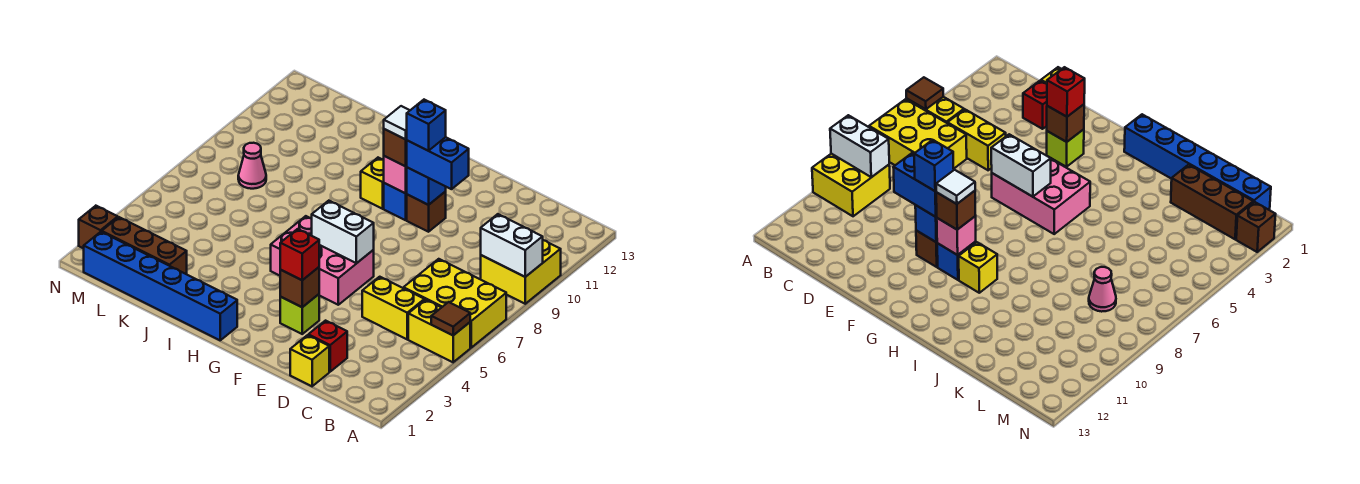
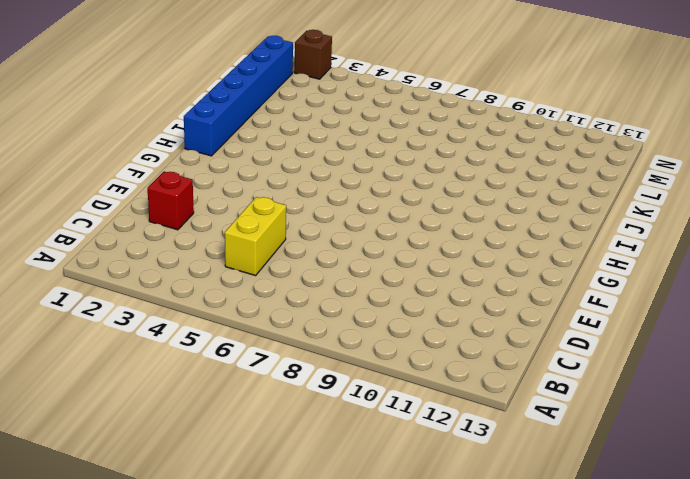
none -> yellow 1x2 brick [408,300,470,362]
none -> yellow 2x3 brick [403,259,506,348]
none -> yellow 2x2 brick [481,240,561,304]

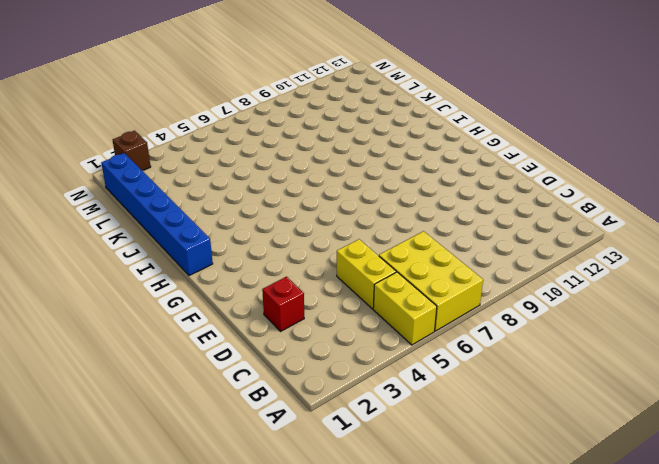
none -> yellow 2x2 brick [481,240,561,304]
none -> yellow 1x1 brick [290,335,329,386]
none -> lime 1x1 brick [280,294,319,334]

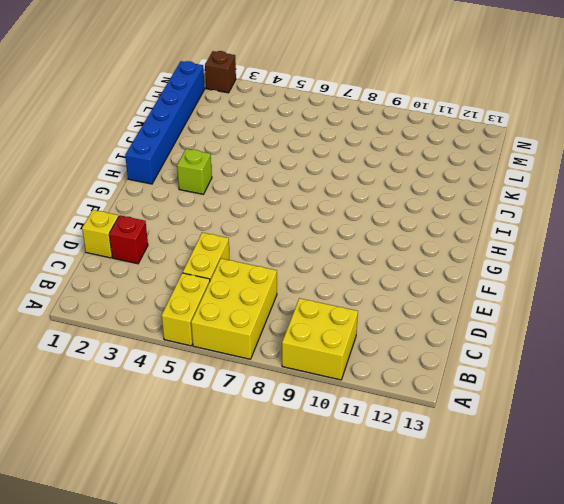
lime 1x1 brick [177,149,212,194] -> lime 1x1 brick moved to [280,294,319,334]
none -> pink 2x3 brick [271,216,374,305]
none -> brown 1x1 brick [407,191,446,232]
none -> blue 1x1 brick [384,183,407,220]

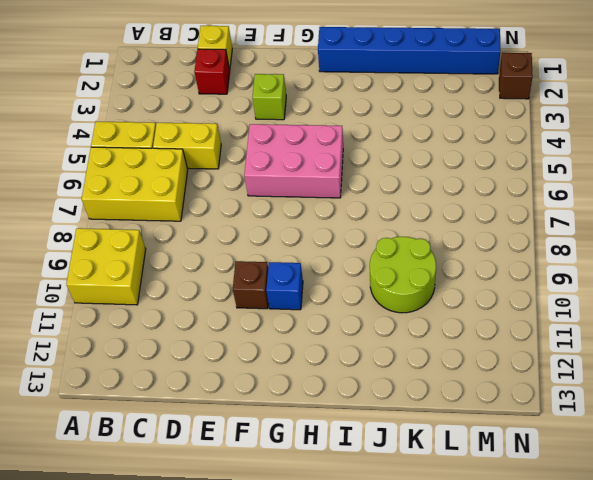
lime 2x2 round brick [370,237,436,313] -> none
none -> yellow 1x1 brick [361,158,384,209]
none -> brown 1x3 brick [102,217,187,274]
none -> pink 1x1 cone [238,143,266,189]

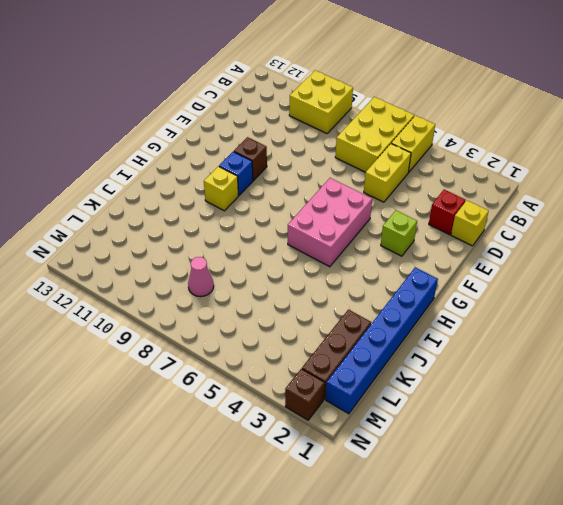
none -> brown 1x1 tile [431,302,470,335]
none -> white 1x2 brick [481,214,543,277]
none -> brown 1x1 brick [280,267,319,307]

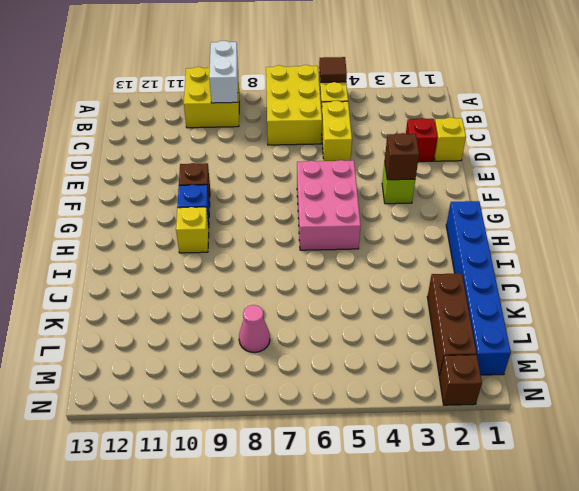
none -> white 1x2 brick [312,201,374,263]
none -> blue 1x1 brick [407,168,446,205]
none -> pink 1x1 brick [384,156,407,193]

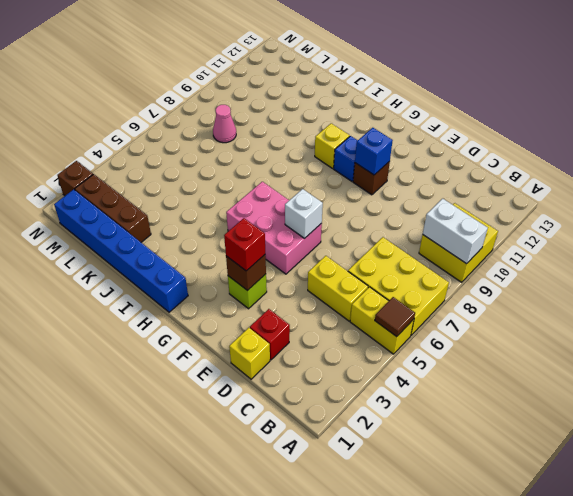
white 1x1 brick [285,189,323,238] -> white 1x2 brick [312,201,374,263]
none -> pink 1x1 brick [384,156,407,193]
none -> blue 1x2 brick [407,137,469,189]
none -> brown 1x1 brick [384,129,407,166]

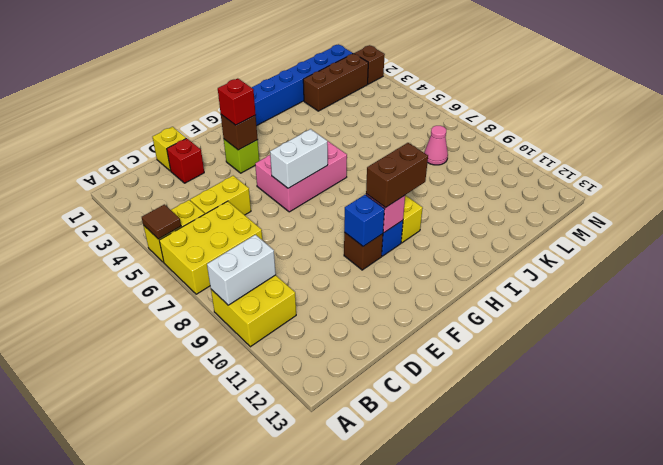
brown 1x2 brick [366,143,428,208] -> brown 1x1 brick [384,129,407,166]
none -> blue 1x2 brick [407,137,469,189]
none -> blue 1x1 brick [407,100,446,151]
none -> white 1x1 tile [384,106,410,139]

